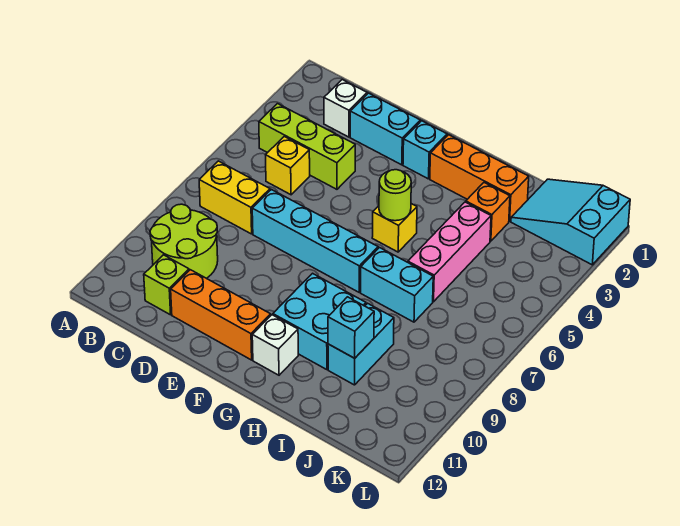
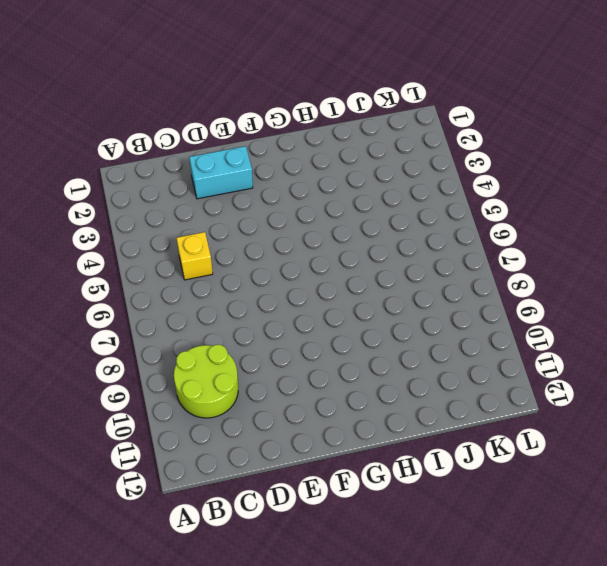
none -> lime 1x3 brick [259,104,355,189]
none -> yellow 1x2 brick [199,161,270,234]
none -> white 1x1 brick [324,80,367,137]

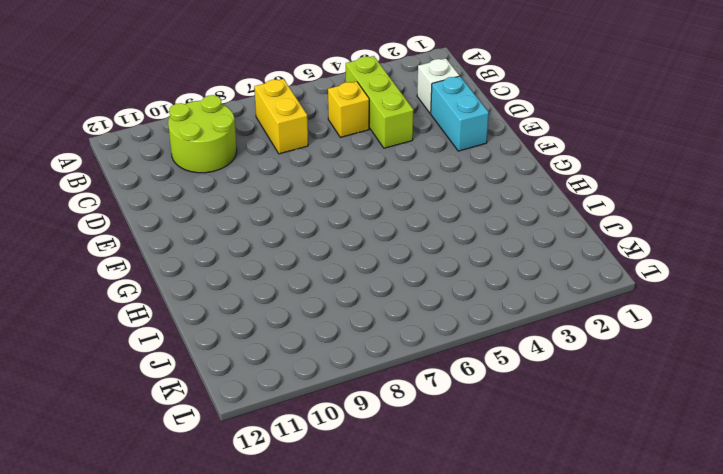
none -> lime 1x1 brick [144,255,189,315]
none -> cyan 1x4 brick [252,190,378,292]
none -> orange 1x3 brick [171,270,271,360]

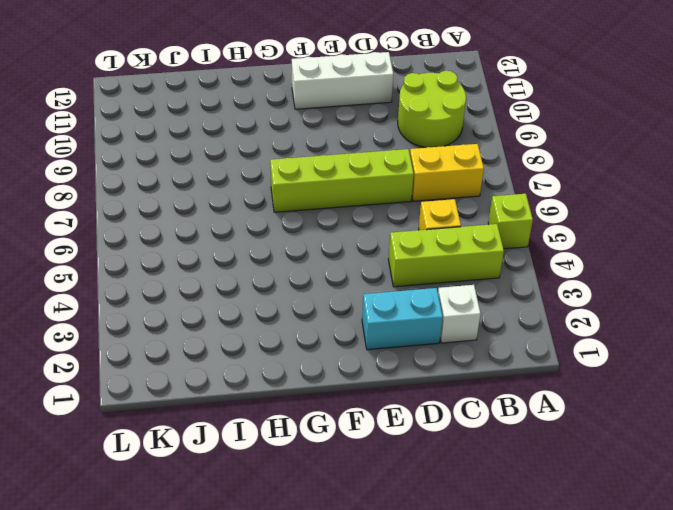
lime 1x1 brick [488,194,533,249] -> lime 1x1 brick moved to [144,255,189,315]
lime 1x4 brick [270,149,414,212] -> cyan 1x4 brick [252,190,378,292]
white 1x3 brick [292,52,393,109] -> orange 1x3 brick [171,270,271,360]
none -> cyan 1x1 brick [403,121,447,179]
none -> orange 1x3 brick [430,135,529,221]
none -> yellow 1x1 brick [372,204,417,252]

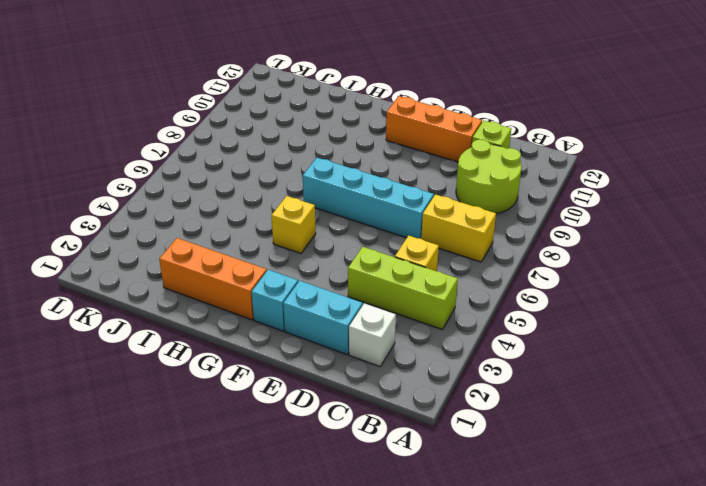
none -> cyan 2x2 brick [273,273,366,370]
none -> white 1x1 brick [252,315,298,375]
none -> cyan 1x2 brick [361,248,433,322]

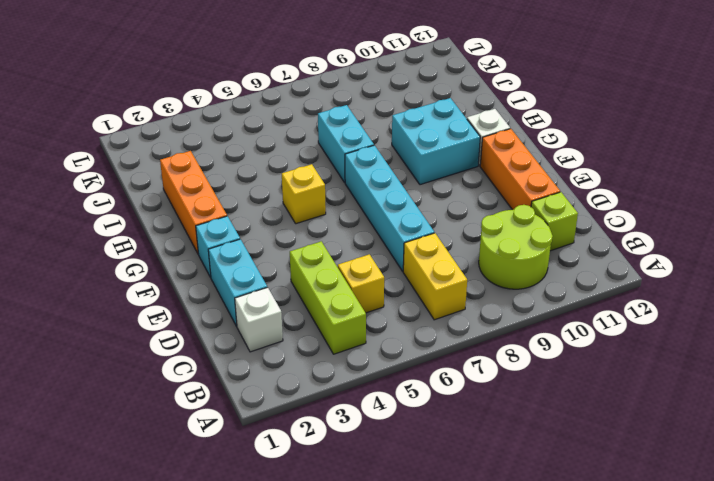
none -> orange 1x1 brick [466,182,510,241]
none -> pink 1x3 brick [408,202,491,302]
none -> cyan 1x2 brick [328,303,394,385]

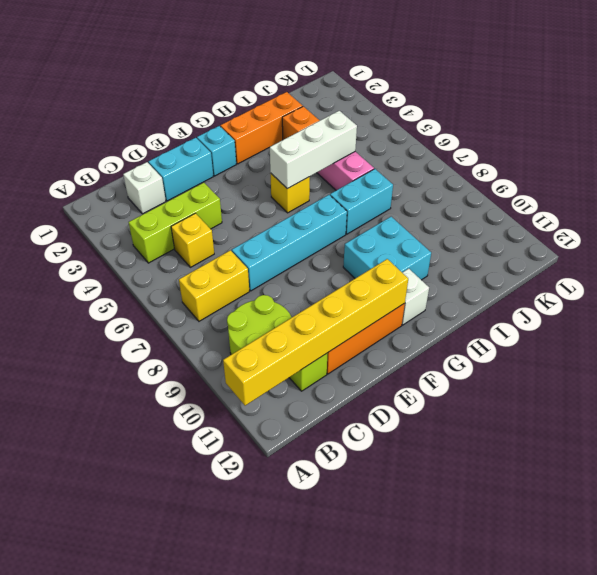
yellow 1x6 brick [223,259,408,406] -> none
white 1x3 brick [270,111,357,189] -> lime 1x1 round brick [379,170,411,221]
none -> cyan 1x2 brick [328,303,394,385]
none -> cyan 2x3 slope [511,179,630,265]
none -> cyan 1x1 brick [328,297,374,358]

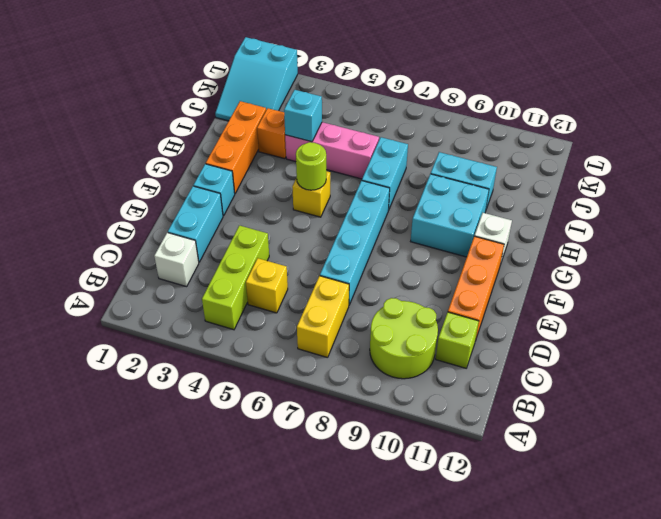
cyan 1x1 brick [284,90,322,142] -> cyan 1x1 brick moved to [328,297,374,358]

